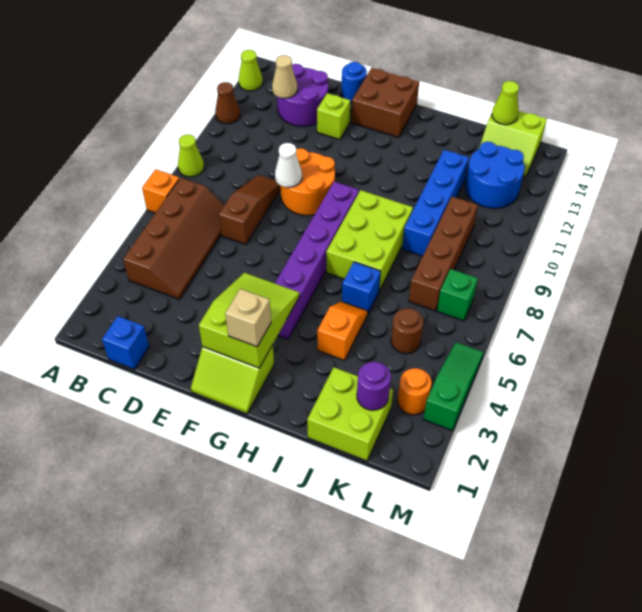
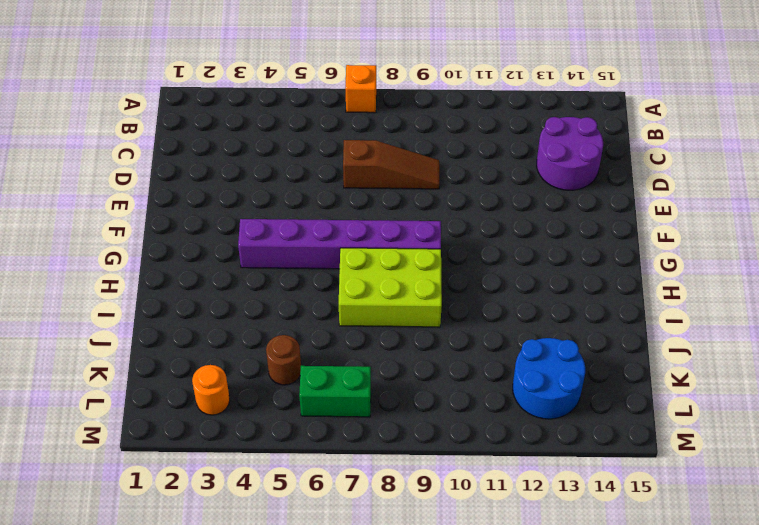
green 1x2 brick [299,366,371,417] -> green 1x1 brick [437,269,478,321]
none -> lime 1x1 cone [178,134,204,177]
none -> brown 1x1 cone [215,82,240,124]
none -> lime 1x1 cone [239,50,263,91]
none -> brown 2x4 slope [123,178,224,299]

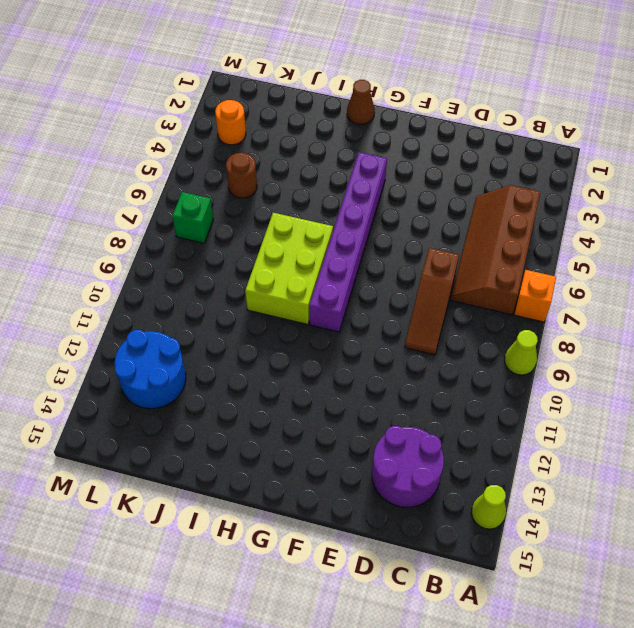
brown 1x1 cone [347,80,375,124] -> brown 1x1 cone moved to [215,82,240,124]
none -> blue 1x1 brick [102,316,149,369]
none -> orange 2x2 round brick [280,148,335,215]
none -> lime 1x1 brick [317,93,350,140]
none -> blue 1x1 round brick [341,62,367,103]

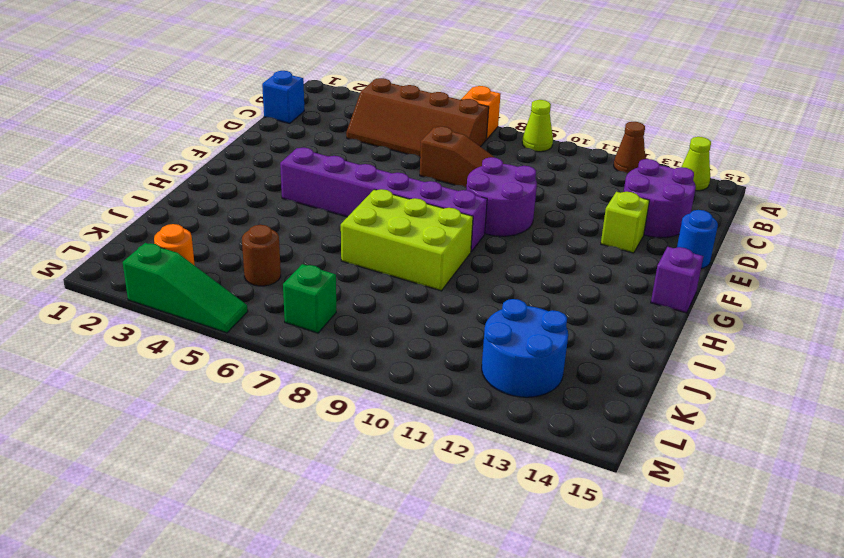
purple 2x2 round brick [467,157,537,236] -> orange 2x2 round brick [280,148,335,215]
purple 1x1 brick [651,247,703,313] -> brown 2x2 brick [351,68,419,137]
none -> lime 2x2 slope [191,345,274,414]
none -> orange 1x2 slope [317,302,368,360]
none -> blue 1x1 brick [342,262,381,313]
none -> lime 2x2 brick [307,367,393,461]

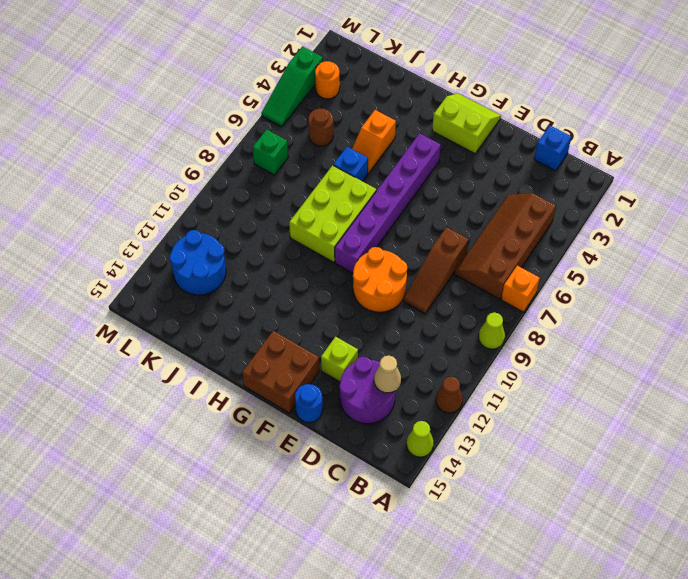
none -> lime 2x2 brick [307,367,393,461]
none -> blue 1x4 brick [402,150,469,256]
none -> brown 1x4 brick [409,197,478,311]
none -> lime 2x2 slope [479,110,547,177]

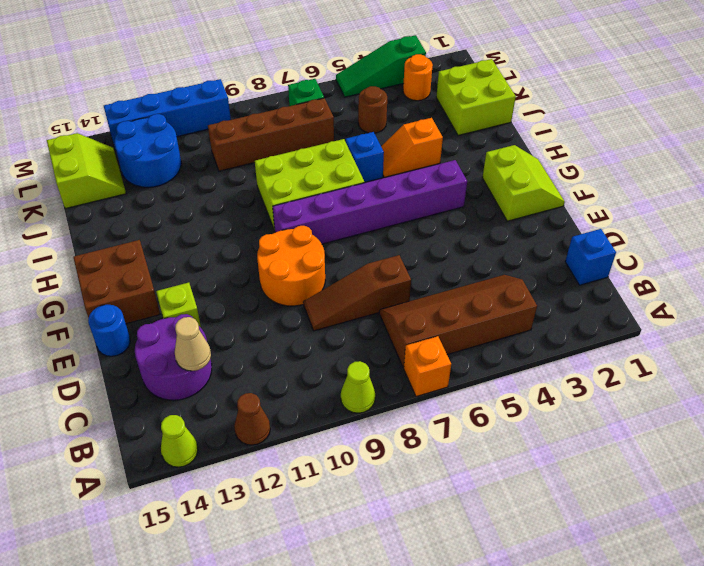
blue 1x4 brick [104,79,231,150] -> blue 1x4 brick moved to [402,150,469,256]
none -> white 1x1 cone [275,143,302,187]
none -> lime 2x3 slope [199,273,300,368]
none -> purple 1x1 round brick [357,362,391,410]
none -> lime 1x1 cone [492,81,519,125]

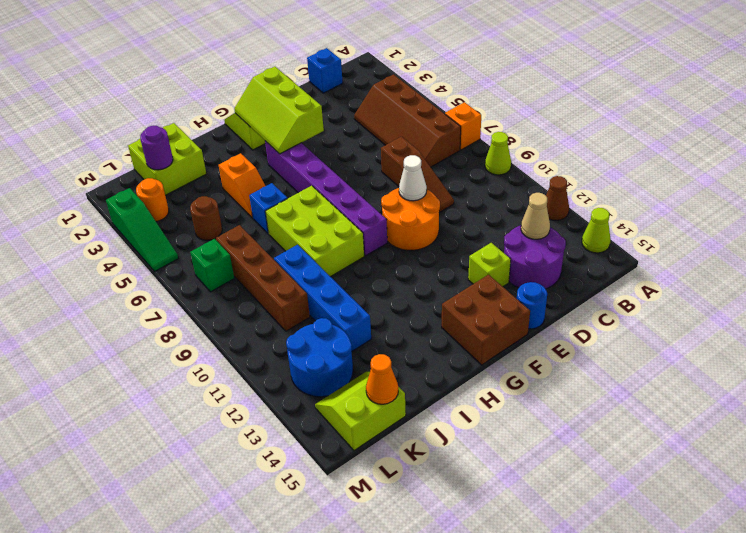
lime 2x3 slope [234,67,324,154] -> lime 2x3 slope turned to [199,273,300,368]
orange 1x1 cone [366,354,398,404] -> lime 1x1 cone [492,81,519,125]
none -> tan 1x1 brick [225,289,271,347]

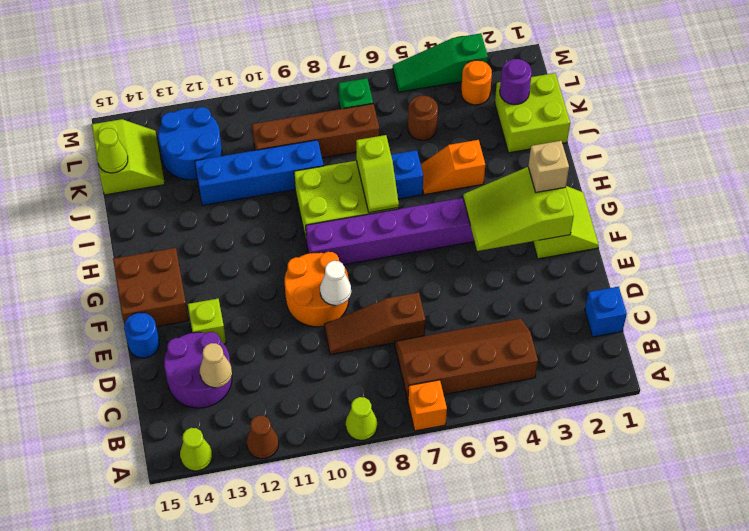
lime 1x2 slope [356,135,399,213] -> none

